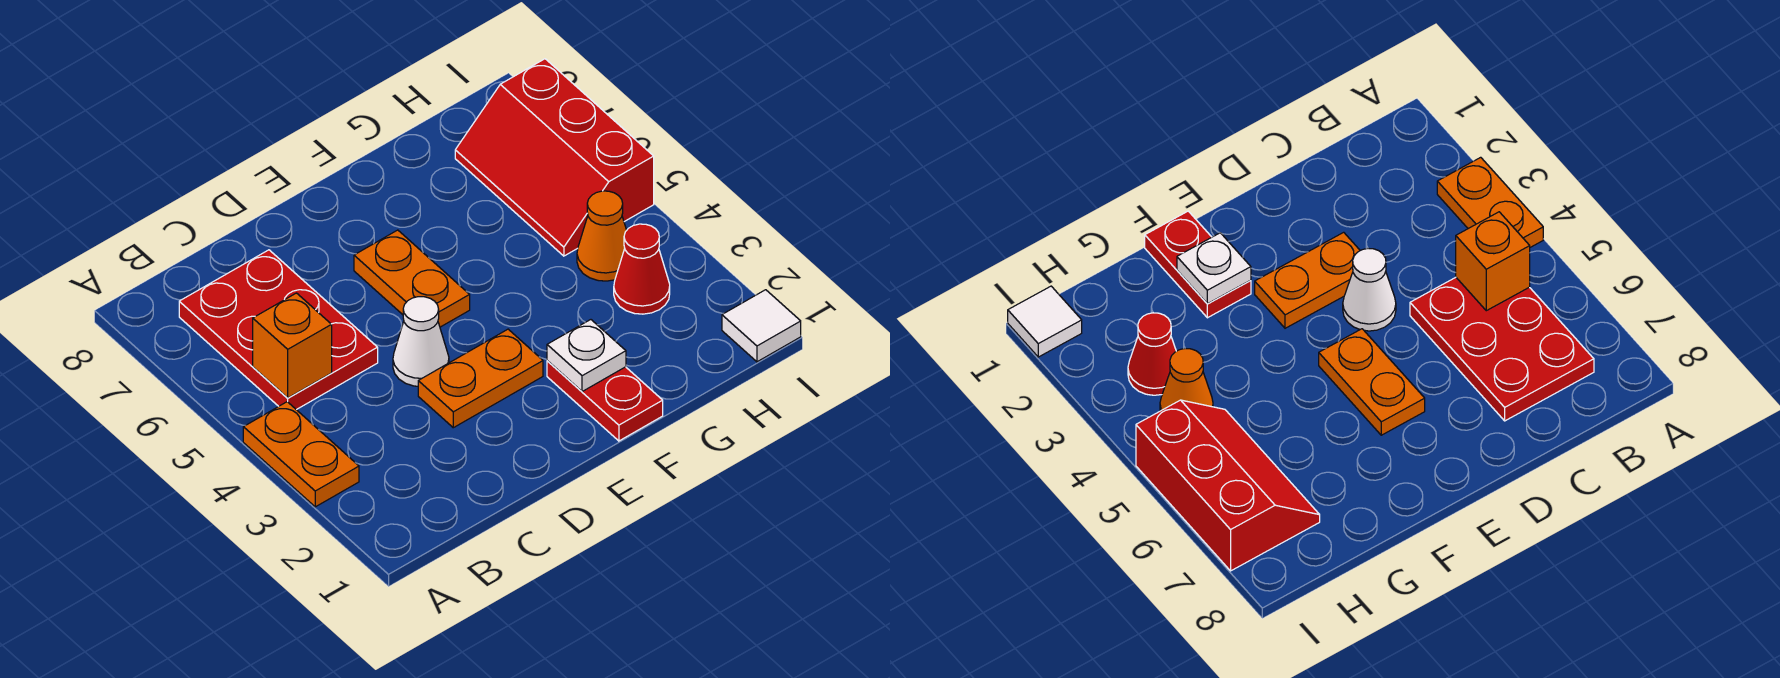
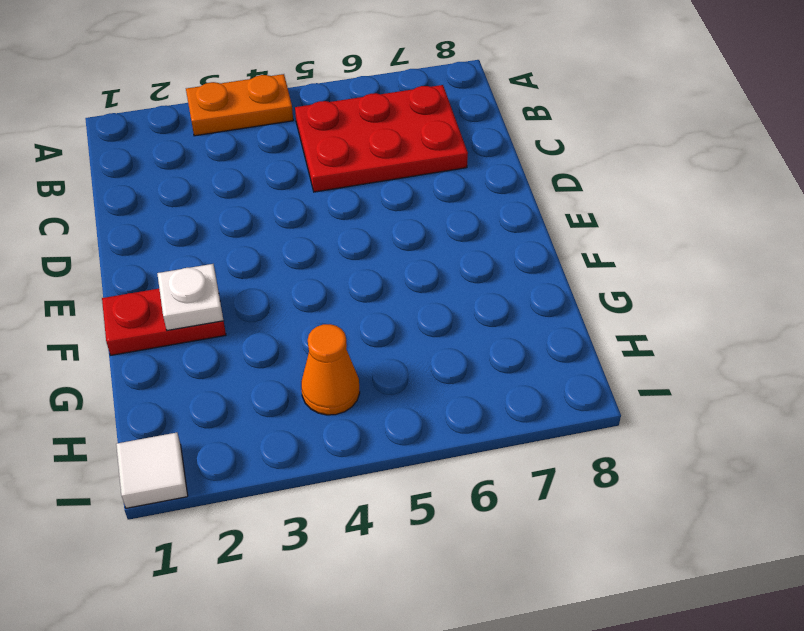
none -> orange 1x2 plate [418,329,543,428]
none -> white 1x1 cone [393,297,449,386]
none -> orange 1x2 plate [354,230,470,327]

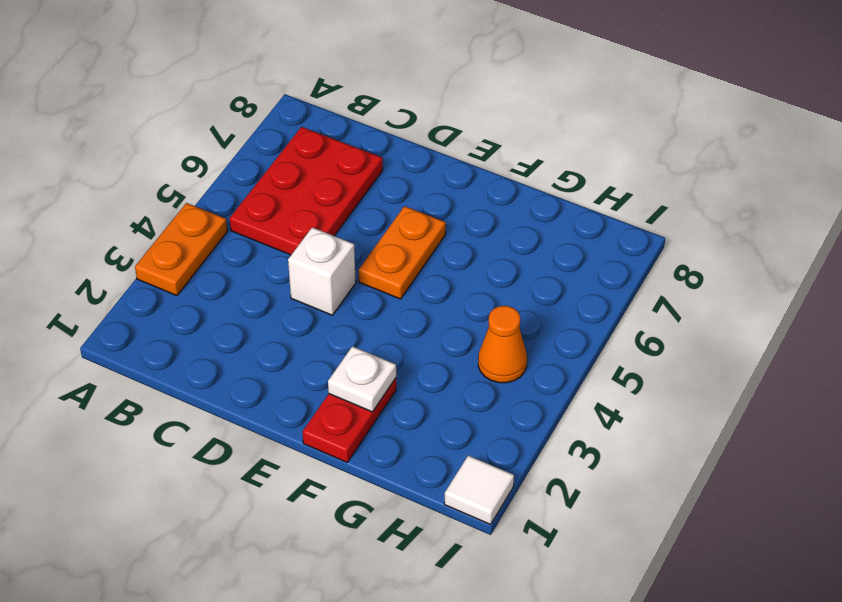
white 1x1 brick [288,227,356,315] -> white 1x1 cone [393,297,449,386]
none -> orange 1x2 plate [418,329,543,428]
none -> red 1x1 cone [614,224,670,314]
none -> red 2x3 slope [455,59,654,256]

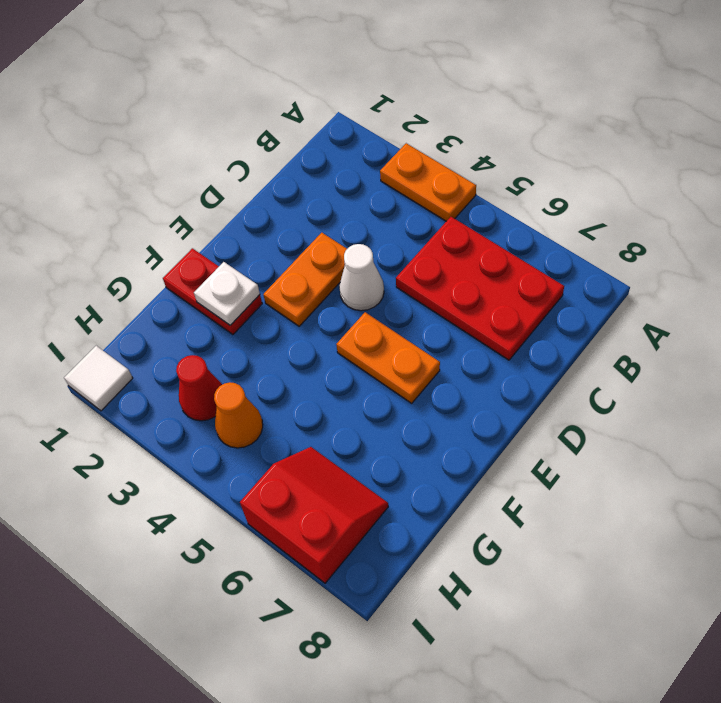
red 2x2 slope [240,447,388,583] -> red 2x3 slope [455,59,654,256]
none -> orange 1x1 brick [253,293,332,398]

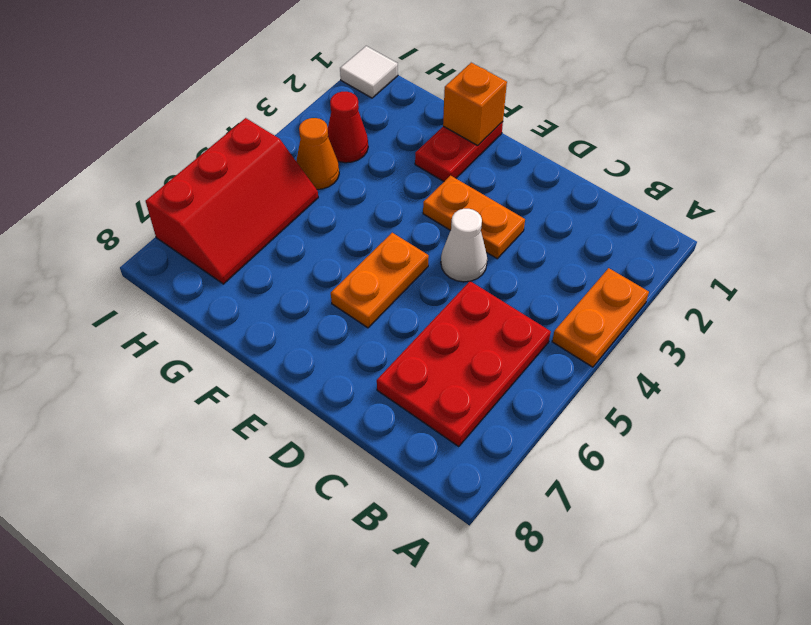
orange 1x1 brick [443,63,507,145] -> orange 1x1 brick moved to [253,293,332,398]
none -> white 1x1 plate [547,320,626,392]

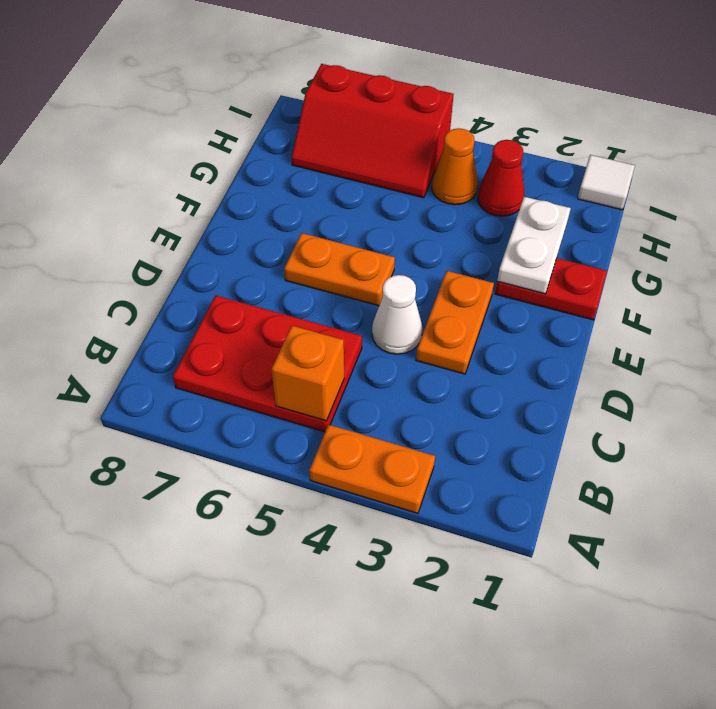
white 1x2 plate [497,197,571,294] -> white 1x1 plate [547,320,626,392]

